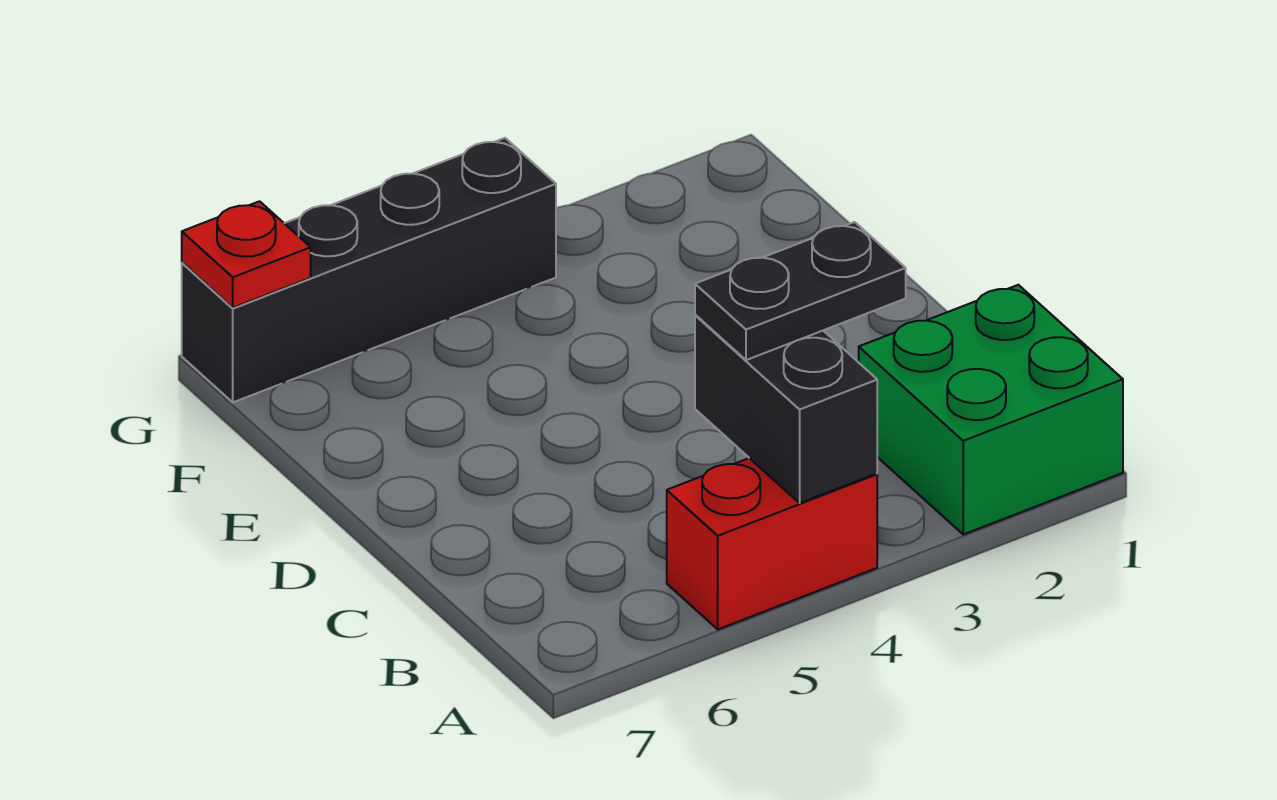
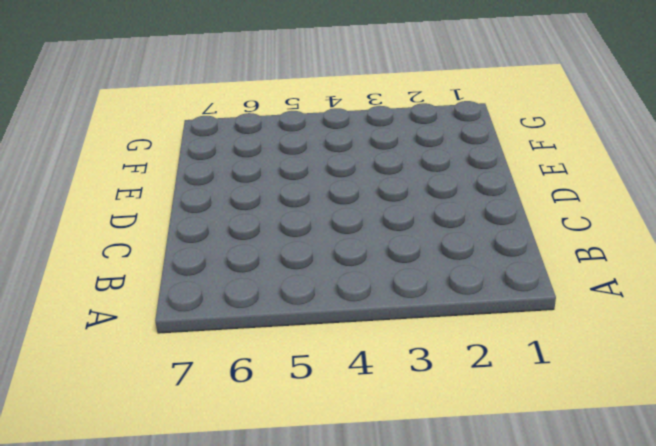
none -> green 2x2 brick [859,285,1123,534]
none -> red 1x2 brick [667,458,877,629]

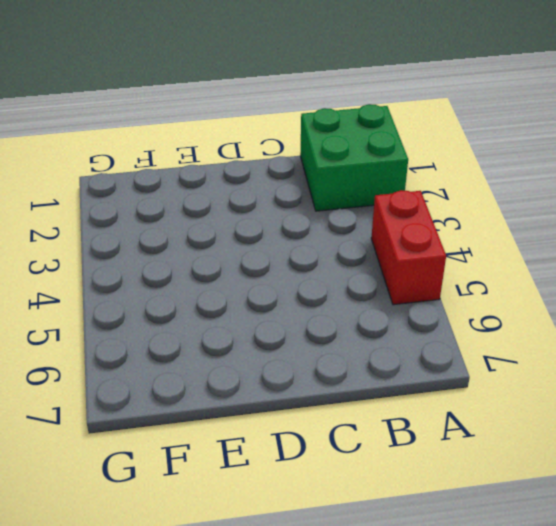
none -> black 1x4 brick [182,138,556,402]
none -> black 1x2 brick [695,315,877,503]

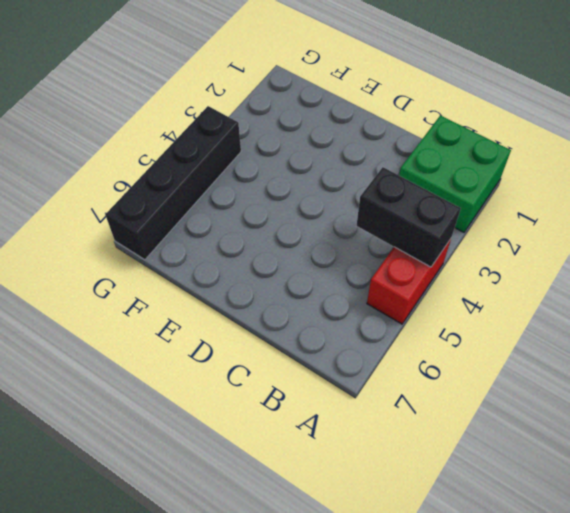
none -> red 1x1 plate [182,201,311,308]
none -> black 1x2 plate [695,222,906,360]

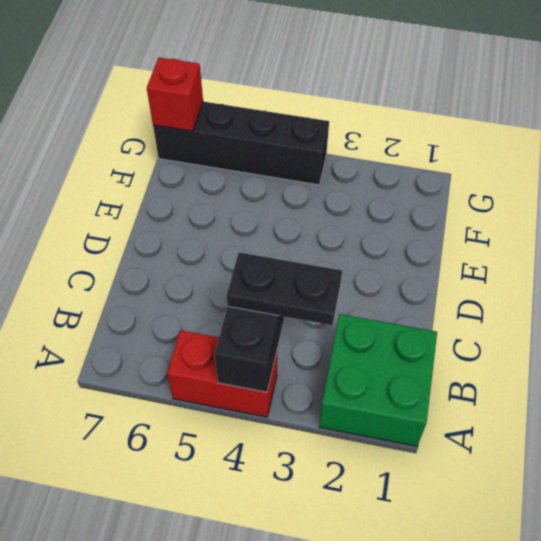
red 1x1 brick [147,58,203,131] -> red 1x1 plate [182,201,311,308]

